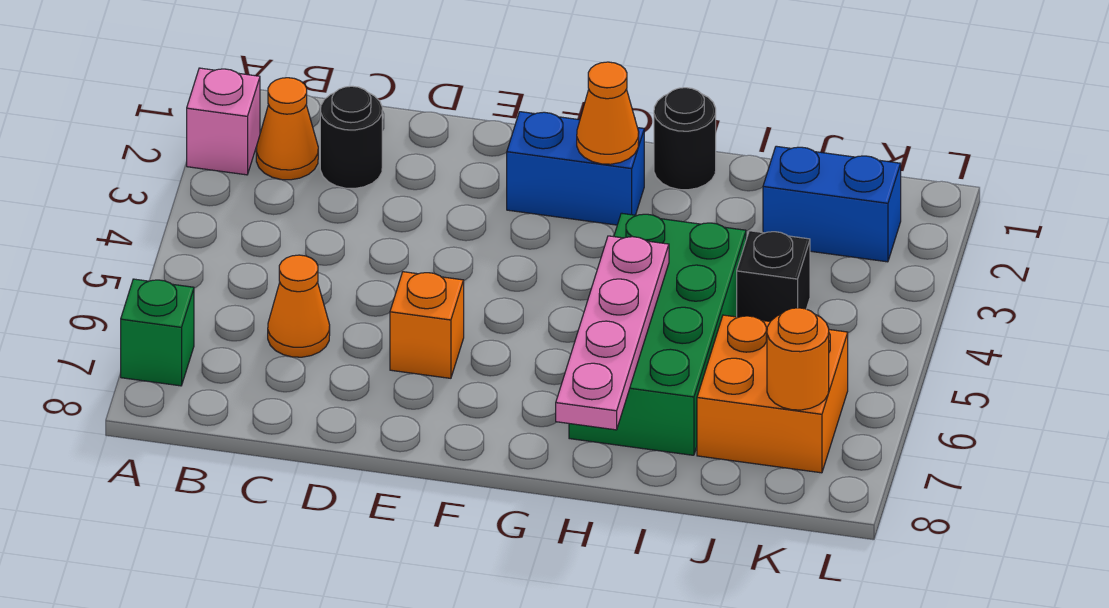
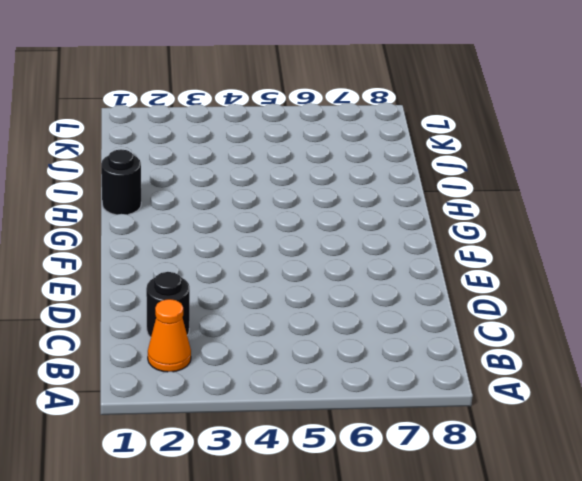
none -> pink 1x1 brick [187,68,260,175]
none -> green 1x1 brick [121,279,194,386]
none -> orange 1x1 cone [268,255,330,357]

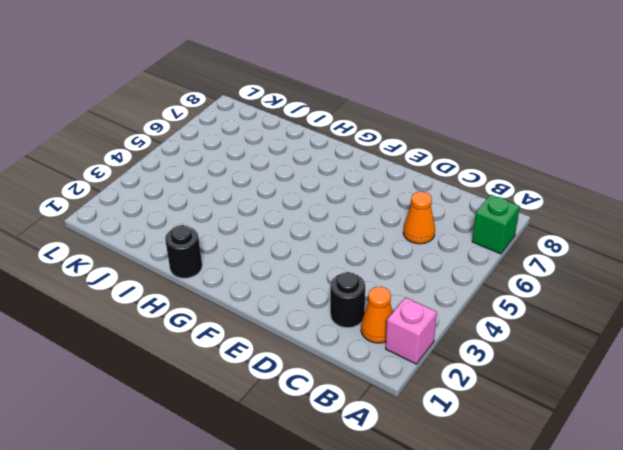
none -> orange 1x1 brick [390,272,464,378]
none -> blue 1x2 brick [507,112,644,225]
none -> green 2x4 brick [569,213,746,455]

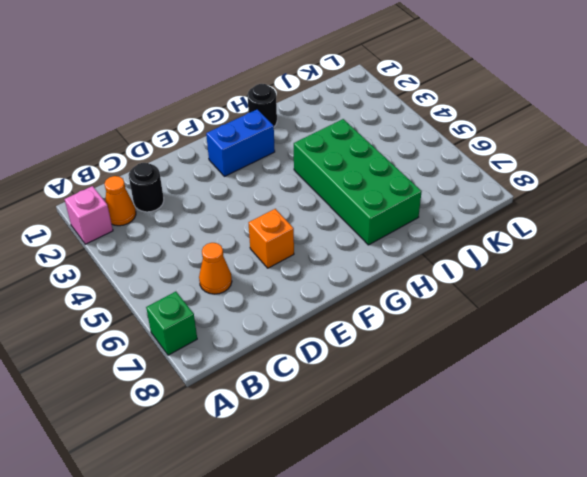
none -> blue 1x2 brick [763,146,901,262]
none -> black 1x1 brick [737,231,810,322]
none -> orange 2x2 brick [697,315,848,473]

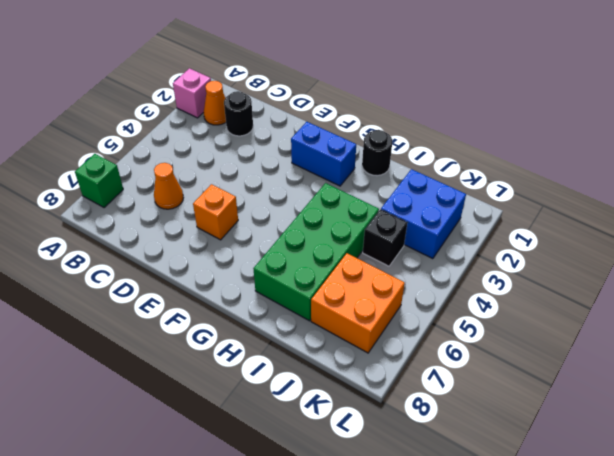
blue 2x2 brick [381,169,466,259] -> blue 1x2 brick [763,146,901,262]
none -> orange 1x1 cone [577,62,639,164]
none -> pink 1x4 plate [556,236,669,430]
none -> orange 1x1 round brick [767,308,829,410]

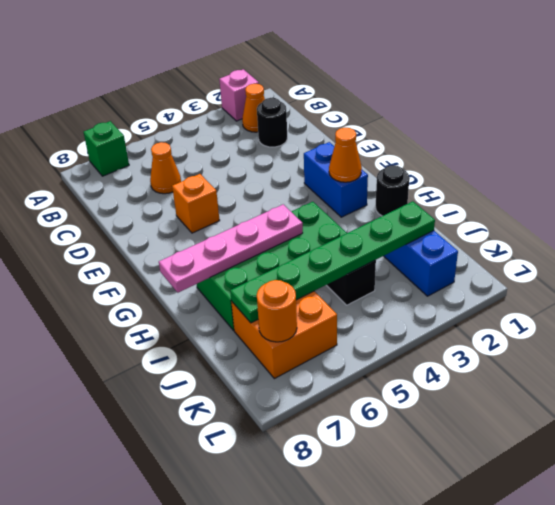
green 1x6 plate [230,201,435,323] -> none

